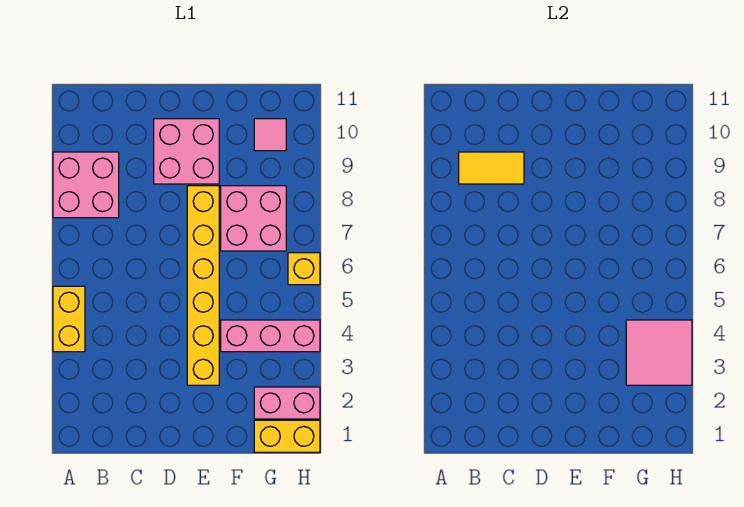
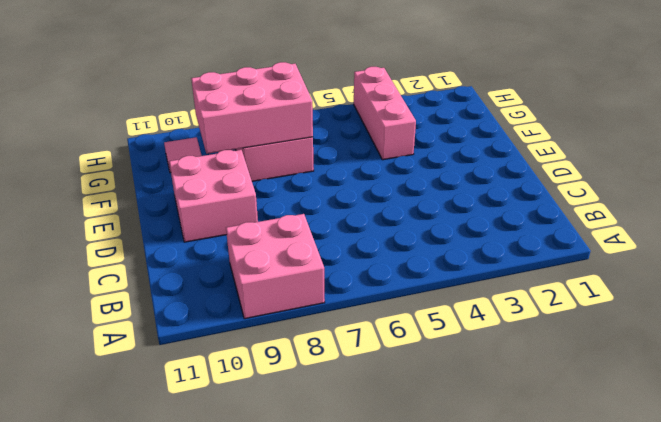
pink 2x3 brick [191,62,313,154] -> none
none -> yellow 1x2 brick [53,286,85,352]
none -> yellow 1x6 brick [187,186,219,385]
none -> yellow 1x2 brick [254,420,320,452]

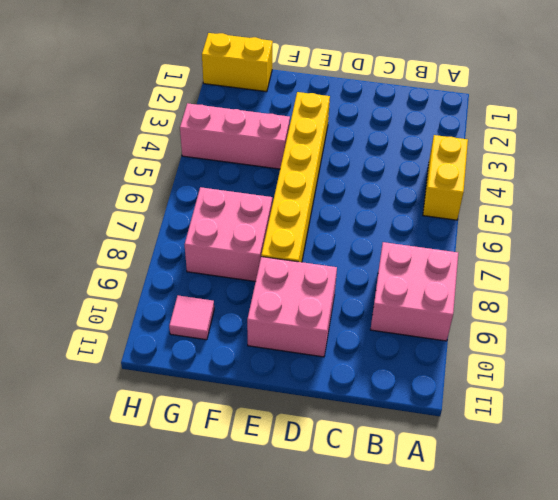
none -> pink 1x2 brick [254,387,320,419]
none -> yellow 1x1 brick [288,253,320,285]
none -> yellow 1x2 tile [459,152,524,184]

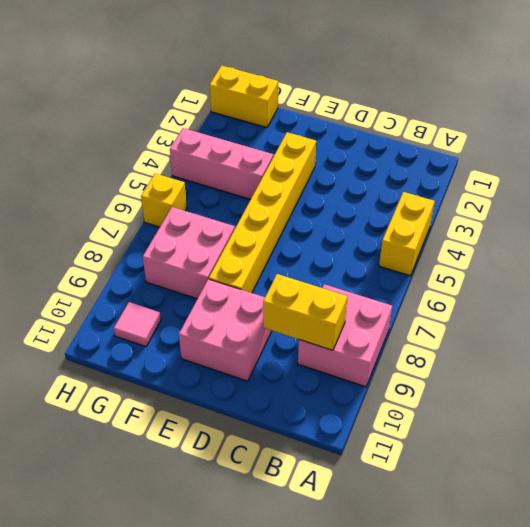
yellow 1x2 brick [263,274,348,350] -> yellow 1x2 tile [459,152,524,184]
none -> pink 1x2 brick [254,387,320,419]
none -> pink 2x2 tile [626,320,692,385]

